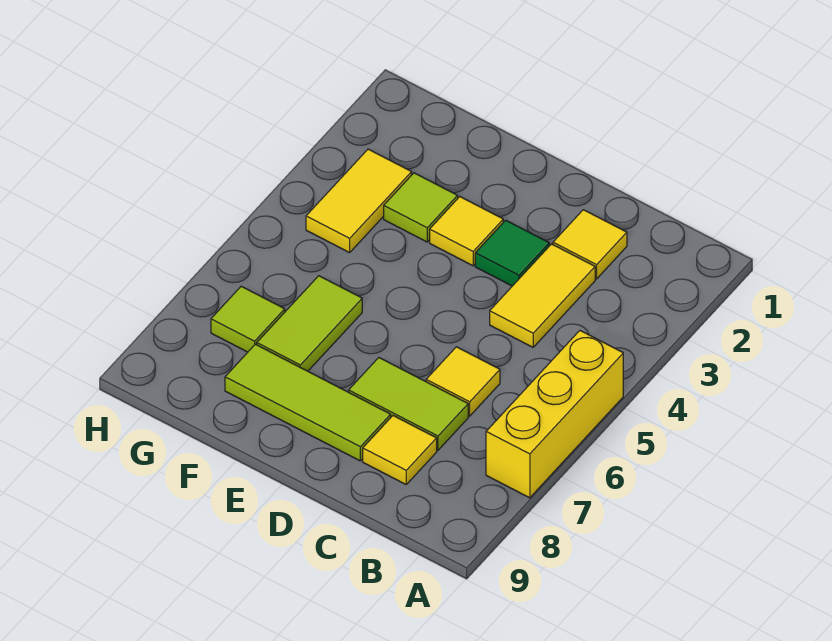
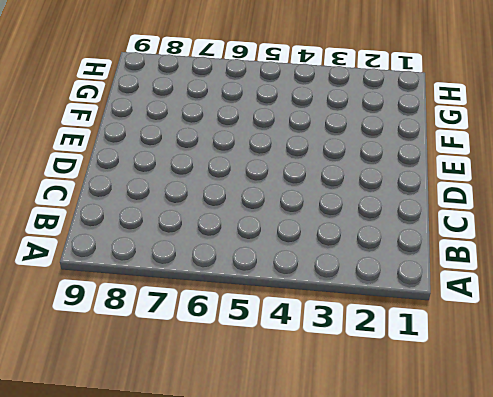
none -> yellow 1x3 brick [486,331,623,498]
none -> yellow 1x1 tile [553,210,627,279]
none -> yellow 1x2 tile [490,244,595,347]

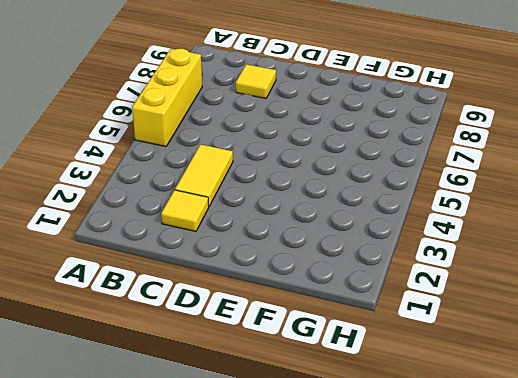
none -> yellow 1x1 tile [426,347,500,416]
none -> lime 1x2 tile [349,358,468,450]
none -> green 1x1 tile [475,220,549,286]

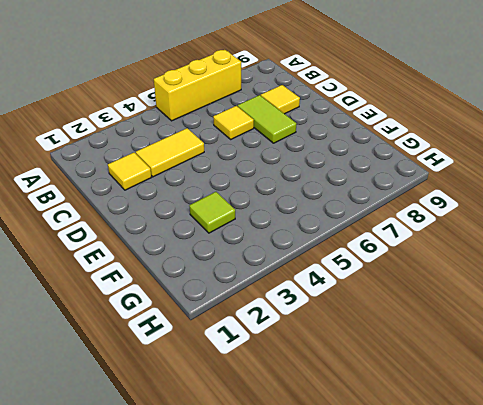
none -> green 1x1 tile [475,220,549,286]
none -> lime 1x3 tile [225,344,391,461]
none -> yellow 1x1 tile [430,197,503,266]

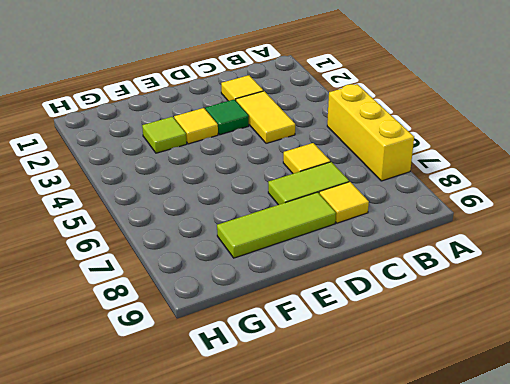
none -> lime 1x2 tile [257,276,362,371]
none -> yellow 1x2 tile [306,149,412,253]
none -> lime 1x1 tile [211,286,285,352]

